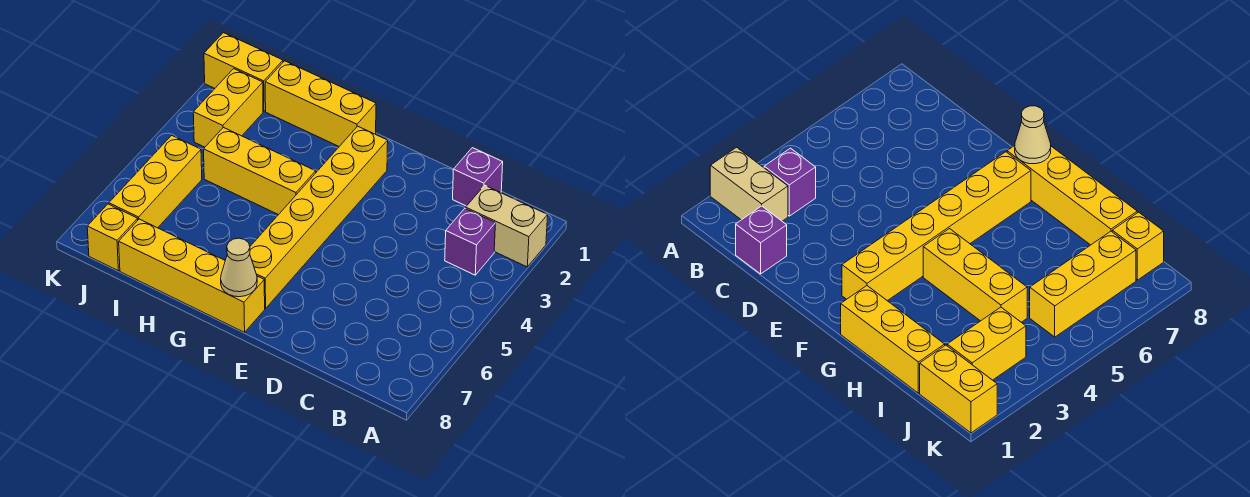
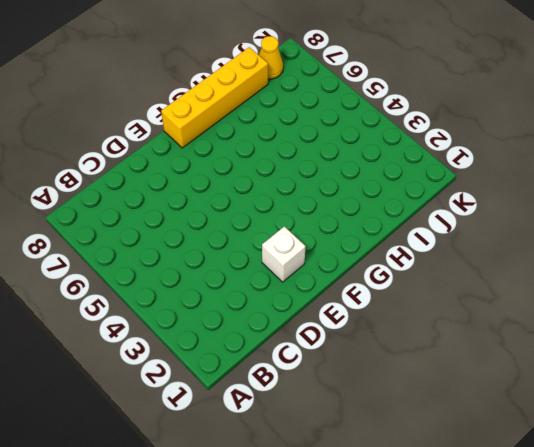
white 1x1 brick [262,226,306,282] -> none
yellow 1x1 cone [259,36,283,79] -> yellow 1x1 brick [87,204,138,271]
none -> tan 1x2 brick [466,185,548,267]
none -> purple 1x1 brick [445,208,495,275]
none -> purple 1x1 brick [453,148,503,206]

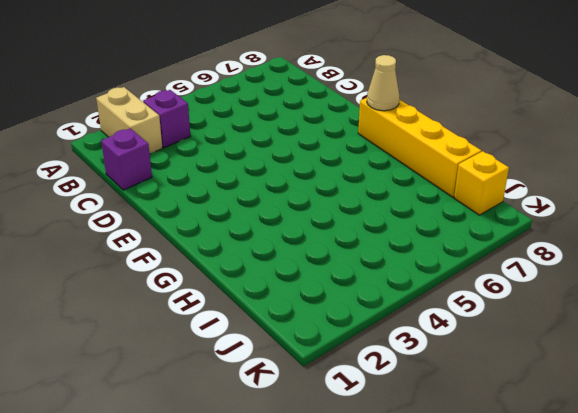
none -> yellow 1x6 brick [250,126,388,308]
none -> yellow 1x3 brick [265,61,376,146]
none -> yellow 1x3 brick [204,128,316,215]

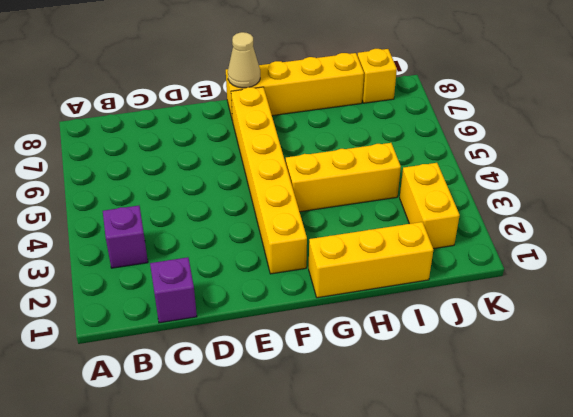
none -> tan 1x2 brick [466,185,548,267]
none -> yellow 1x2 brick [204,33,283,111]
none -> yellow 1x3 brick [109,135,202,228]

